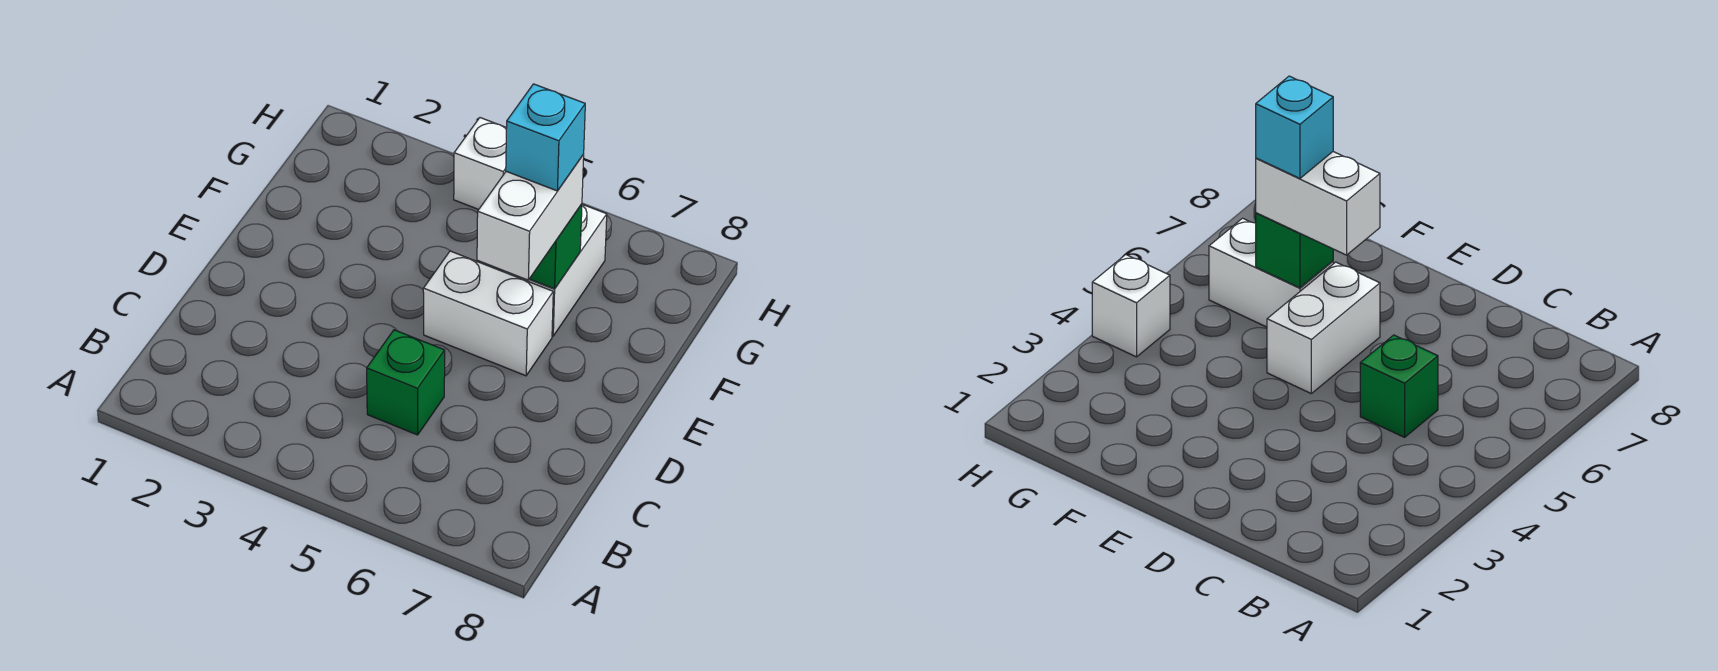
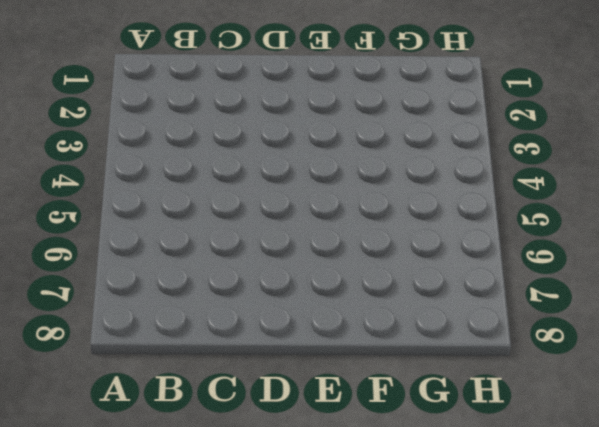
none -> green 1x1 brick [367,330,445,435]
none -> white 1x2 brick [423,251,553,376]

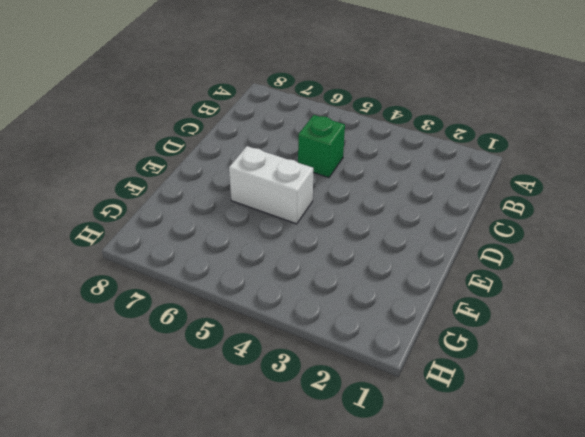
none -> white 1x2 brick [504,204,607,336]
none -> white 1x1 brick [454,118,506,209]

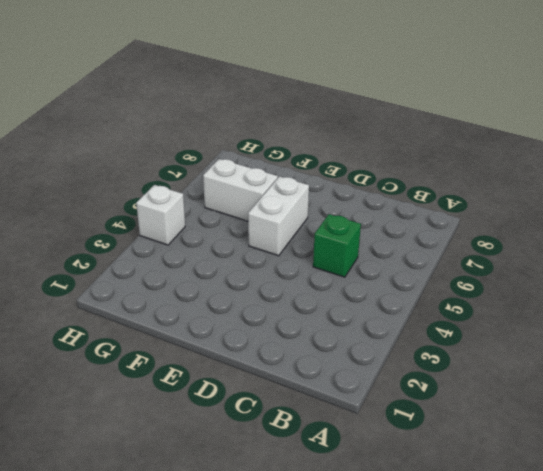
none -> green 1x1 brick [530,204,582,289]
none -> white 1x2 brick [477,155,584,280]

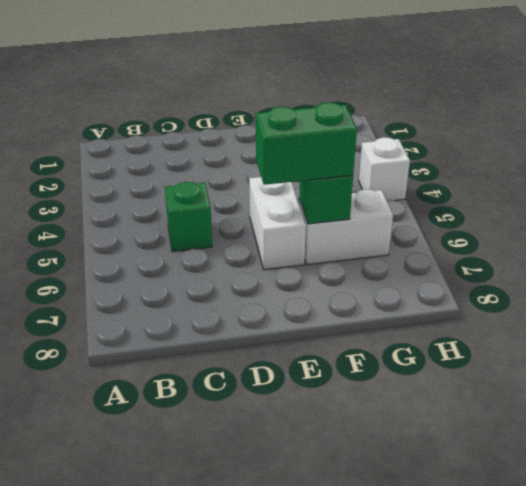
green 1x2 brick [256,102,357,185] -> white 1x2 brick [477,155,584,280]
none -> cyan 1x1 brick [506,84,585,191]

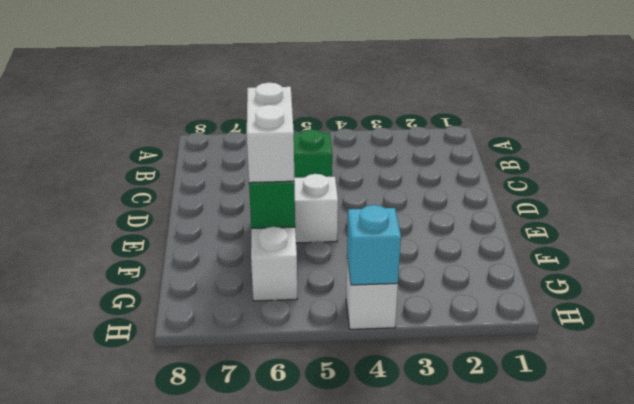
cyan 1x1 brick [347,205,401,285] -> cyan 1x1 brick moved to [506,84,585,191]

